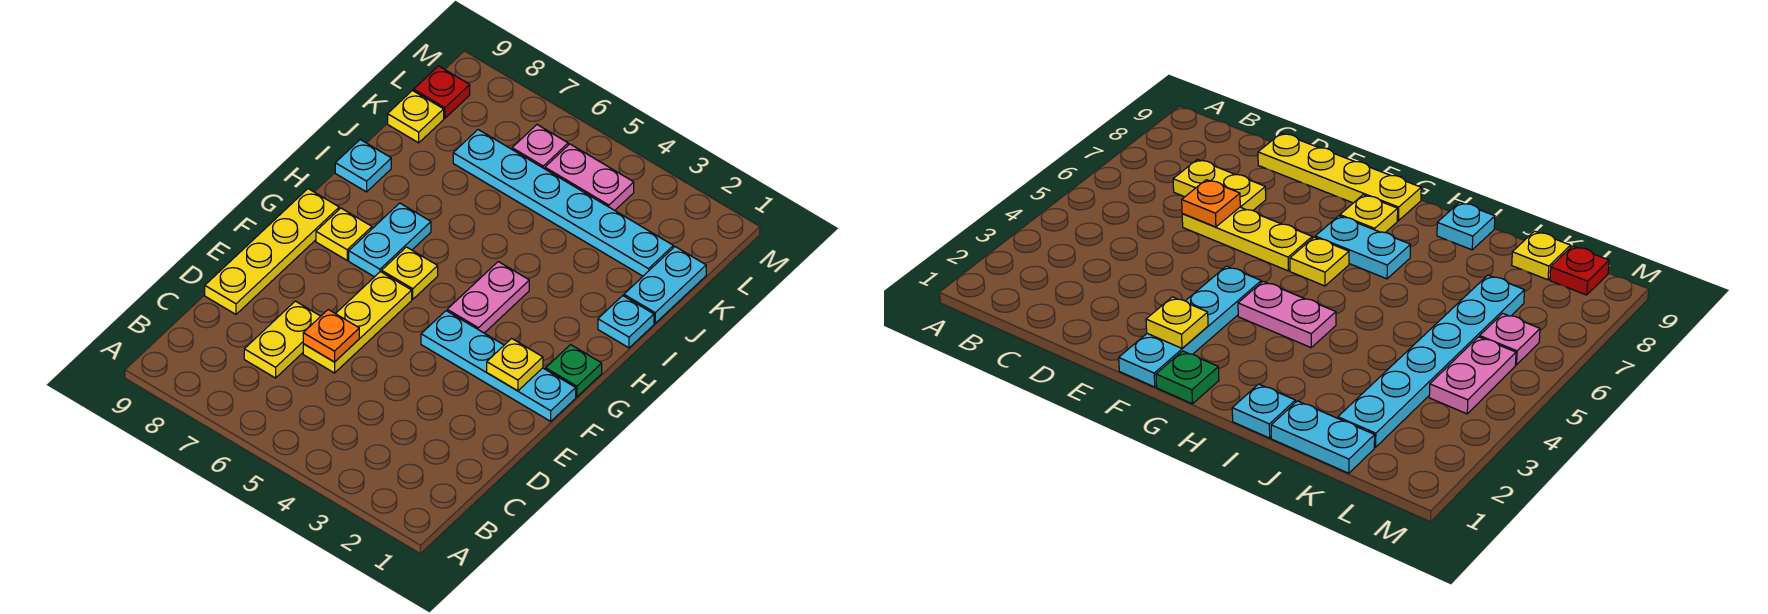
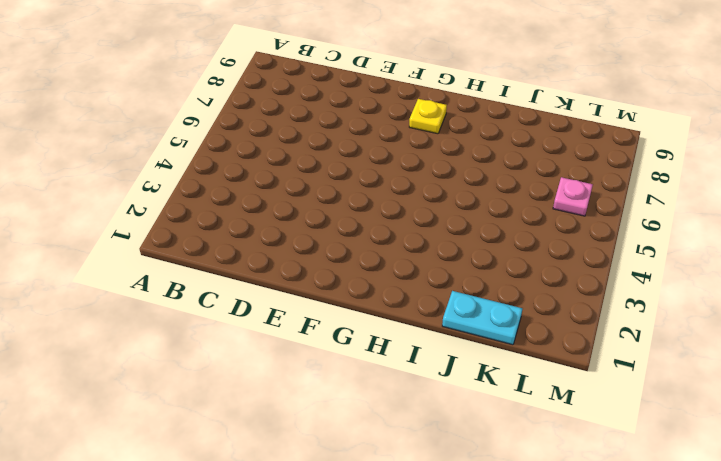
none -> yellow 1x2 plate [244,301,321,378]
none -> yellow 1x3 plate [303,272,412,373]
none -> yellow 1x4 plate [205,189,339,314]

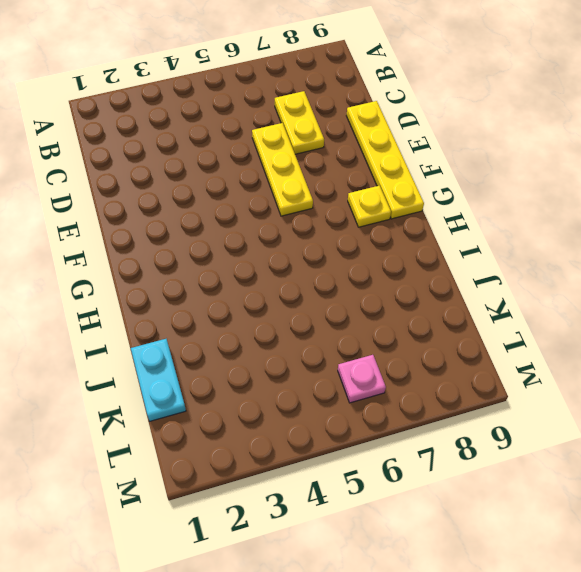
none -> cyan 1x4 plate [421,311,576,421]
none -> green 1x1 plate [546,345,602,397]
none -> pink 1x2 plate [447,262,529,333]

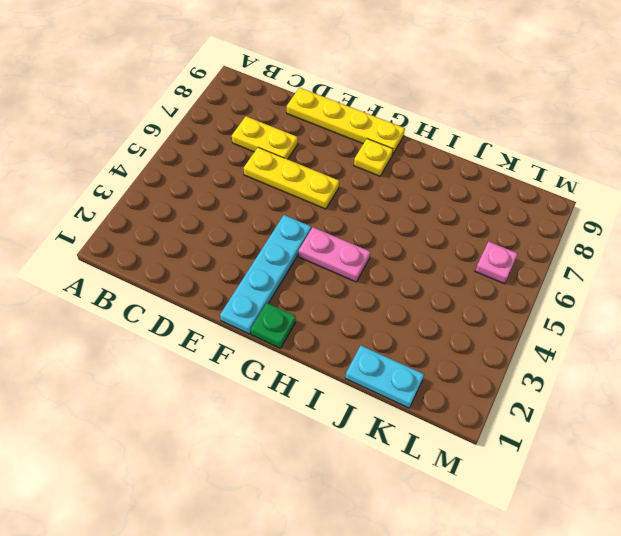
none -> yellow 1x1 plate [382,247,438,299]
none -> cyan 1x2 plate [349,203,431,277]
none -> cyan 1x1 plate [598,296,654,348]

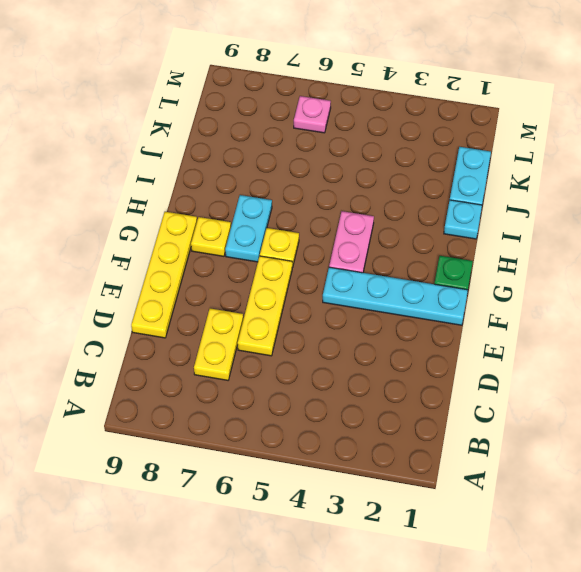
none -> cyan 1x1 plate [335,140,391,192]
none -> cyan 1x6 plate [453,130,673,276]
none -> yellow 1x1 plate [388,91,444,143]

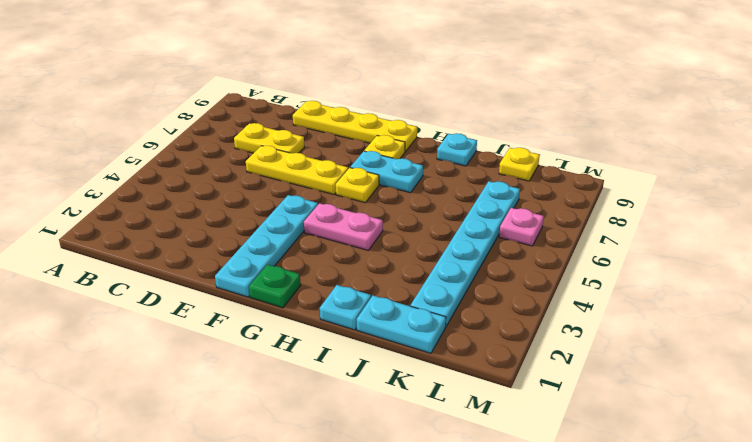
none -> pink 1x2 plate [545,144,634,210]
none -> red 1x1 plate [414,66,470,118]
none -> orange 1x1 plate [303,310,359,362]

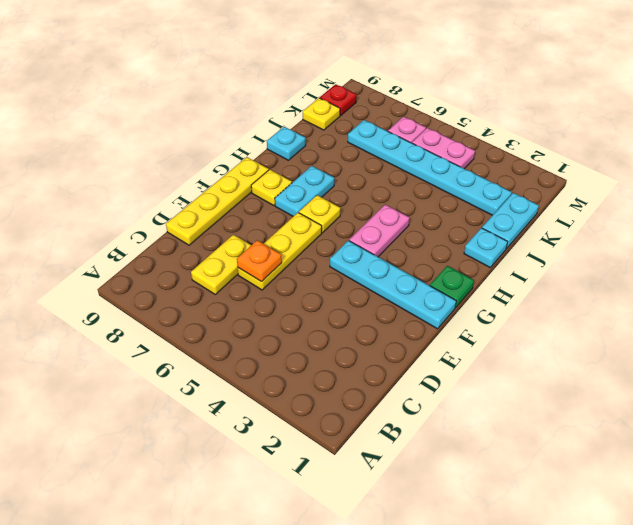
none -> yellow 1x1 plate [487,338,543,391]

